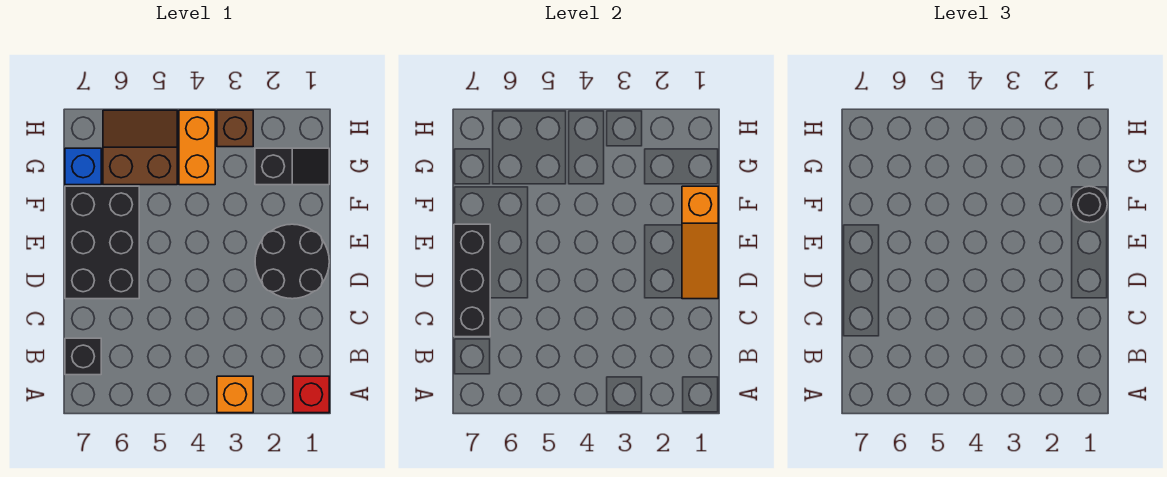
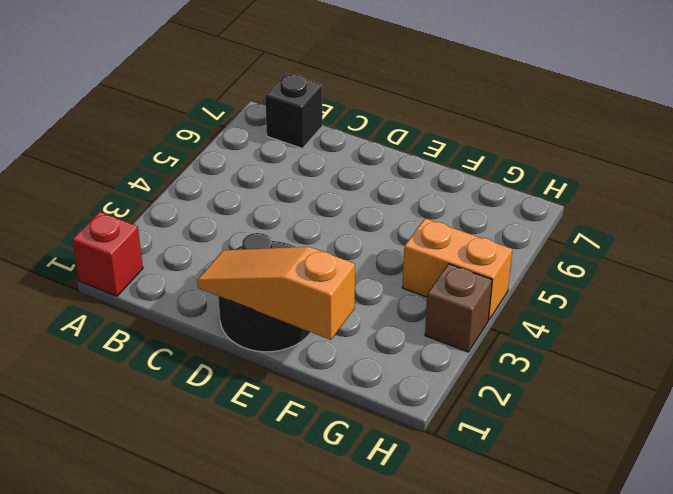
none -> orange 1x1 brick [217,376,253,413]
none -> black 2x3 brick [65,186,139,299]
none -> black 1x2 slope [255,148,329,185]

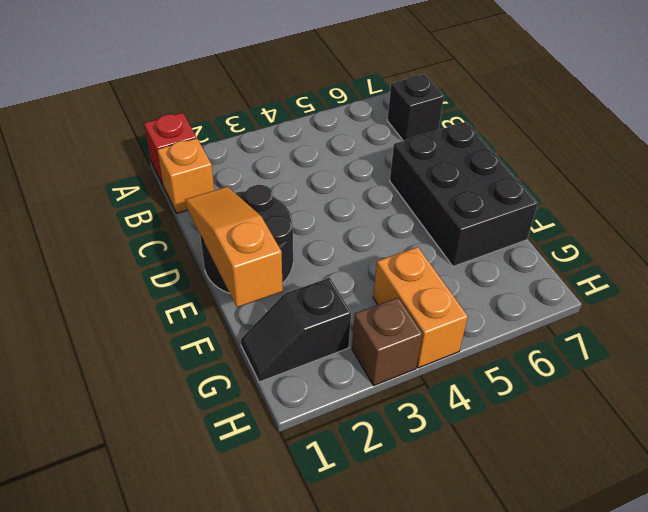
orange 1x1 brick [157,138,214,213] -> orange 1x1 brick moved to [217,376,253,413]
none -> brown 2x2 slope [103,110,177,185]
none -> blue 1x1 brick [65,148,101,185]
none -> black 1x3 brick [454,224,490,337]

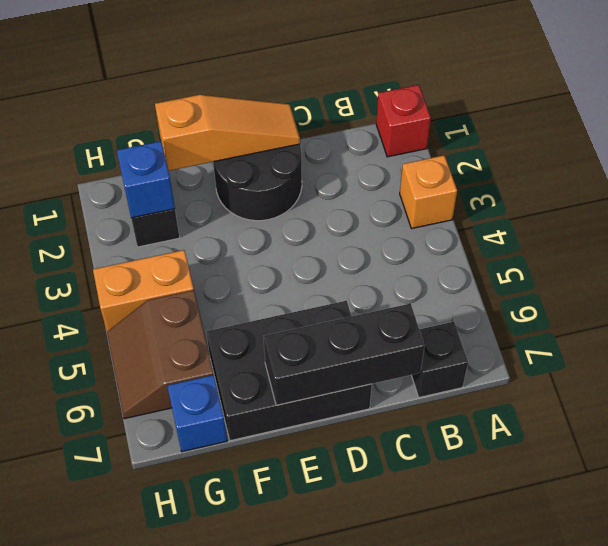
blue 1x1 brick [117,141,175,218] -> none
none -> brown 1x1 brick [217,110,253,147]
none -> black 1x1 round brick [1071,186,1107,223]

